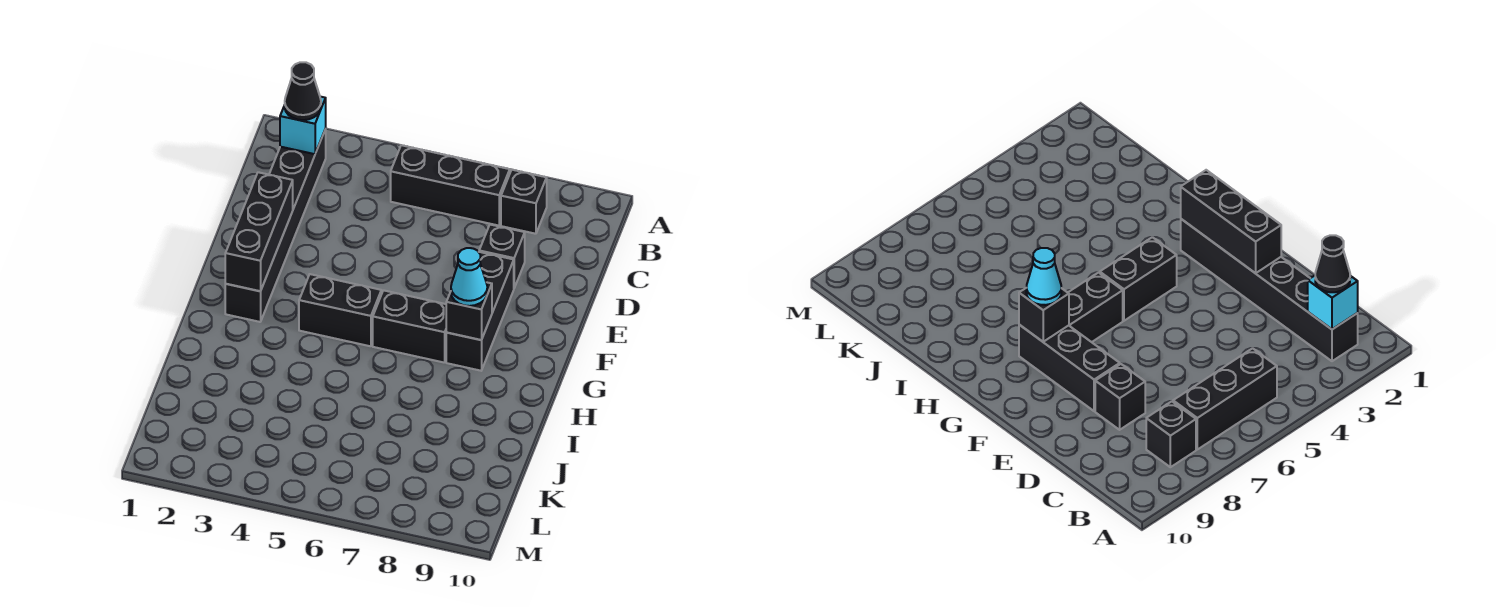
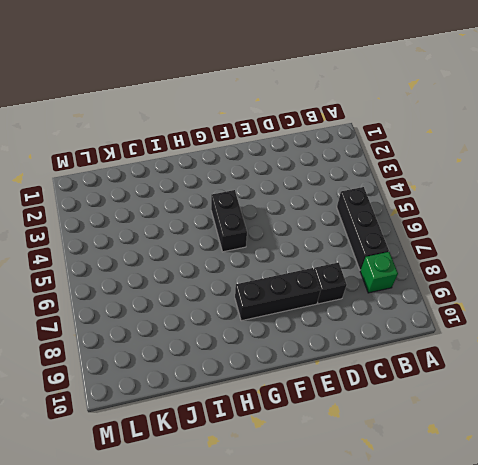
green 1x1 brick [360,252,398,293] -> black 1x1 brick [501,170,547,234]
none -> black 1x6 brick [225,129,326,322]
none -> black 1x2 brick [373,290,447,363]
none -> cyan 1x1 brick [280,97,326,154]

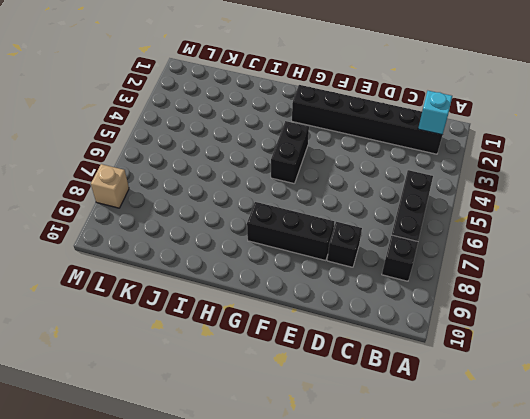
tan 1x1 brick [91,164,129,208] -> none
none -> black 1x2 brick [373,290,447,363]
none -> black 1x3 brick [225,172,293,291]
none -> black 1x1 brick [446,282,492,340]

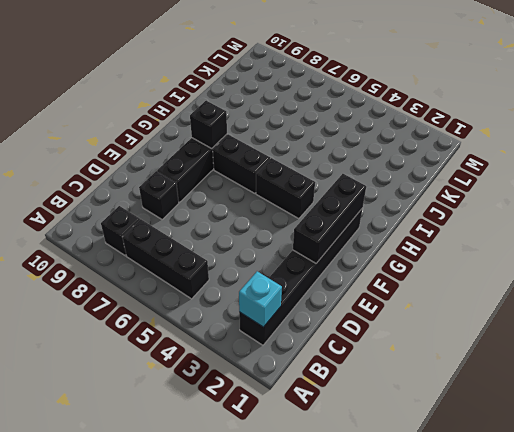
none -> black 1x1 cone [285,62,321,120]
none -> cyan 1x1 cone [451,248,487,306]

